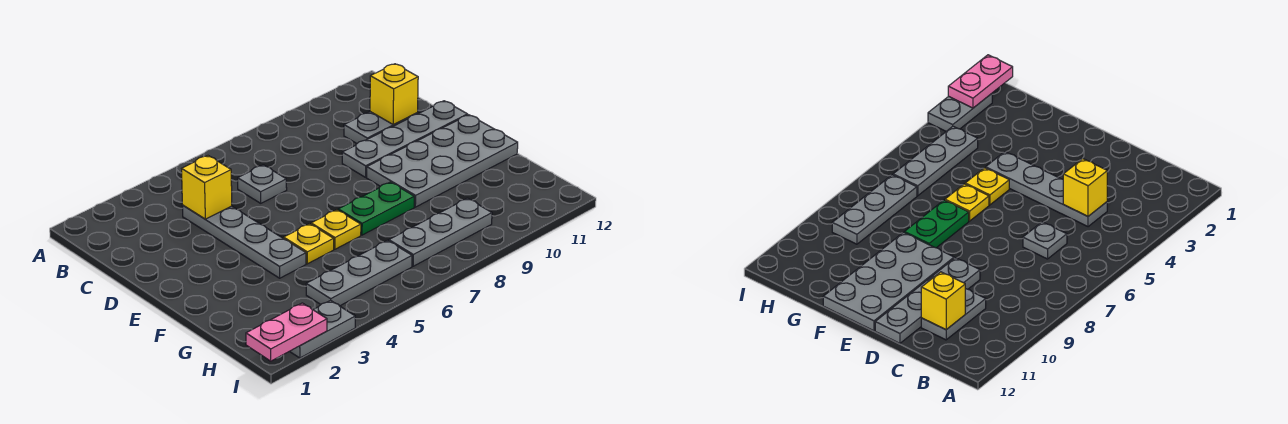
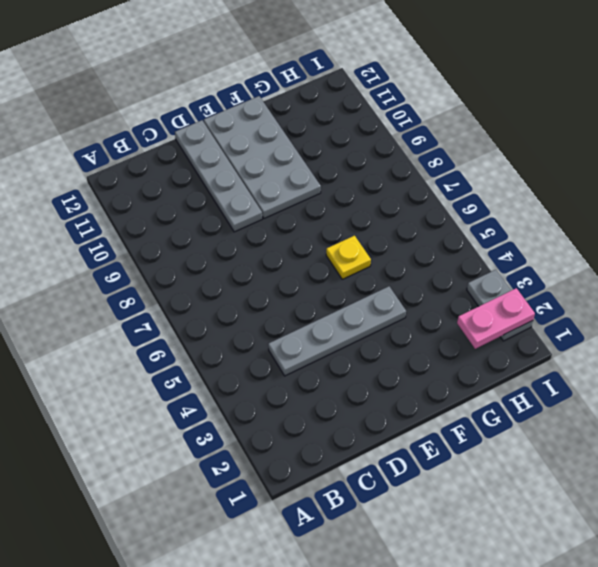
pink 1x2 plate [457,288,535,349] -> pink 1x2 plate turned to [246,303,327,361]
none -> grey 1x1 plate [238,165,287,203]
none -> grey 1x2 plate [344,112,418,143]
none -> yellow 1x1 plate [284,224,334,264]

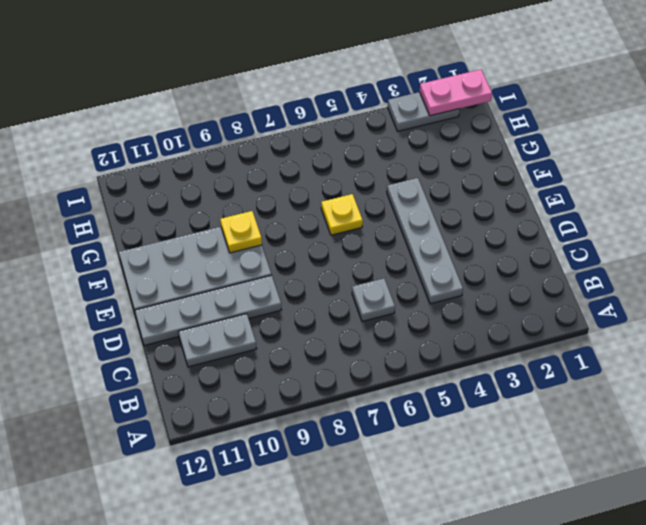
yellow 1x1 plate [220,211,262,253] -> yellow 1x1 plate moved to [284,224,334,264]
none -> green 1x2 plate [338,182,414,235]
none -> grey 1x3 plate [306,241,412,306]
none -> grey 1x3 plate [389,198,492,266]

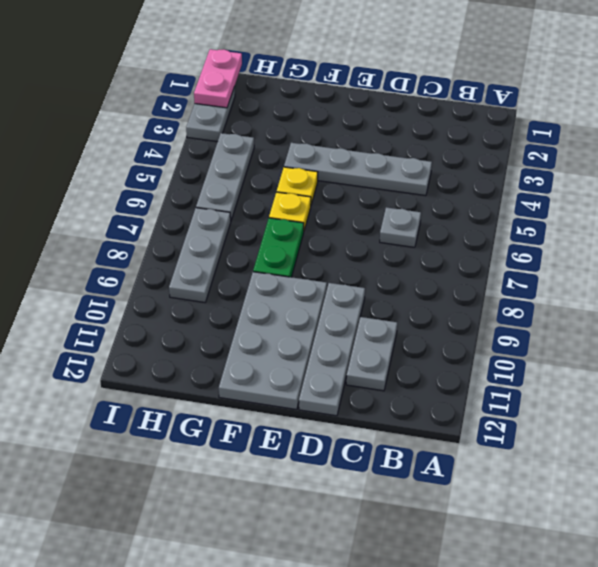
none -> yellow 1x1 brick [182,156,232,219]
none -> yellow 1x1 brick [370,64,418,125]

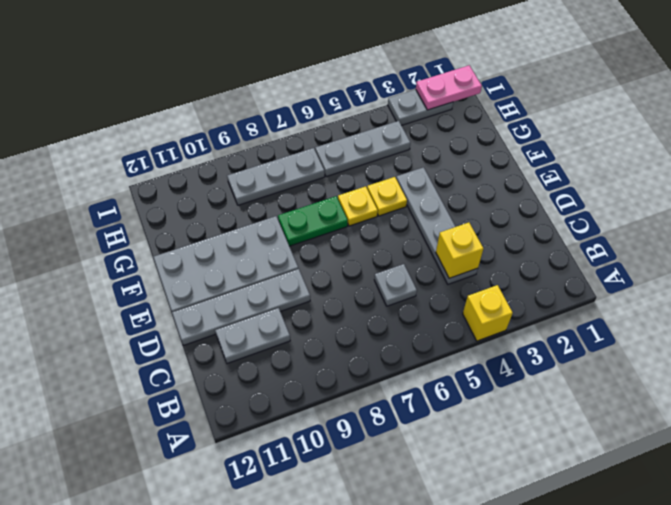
yellow 1x1 brick [463,285,513,341] -> yellow 1x1 brick moved to [370,64,418,125]

